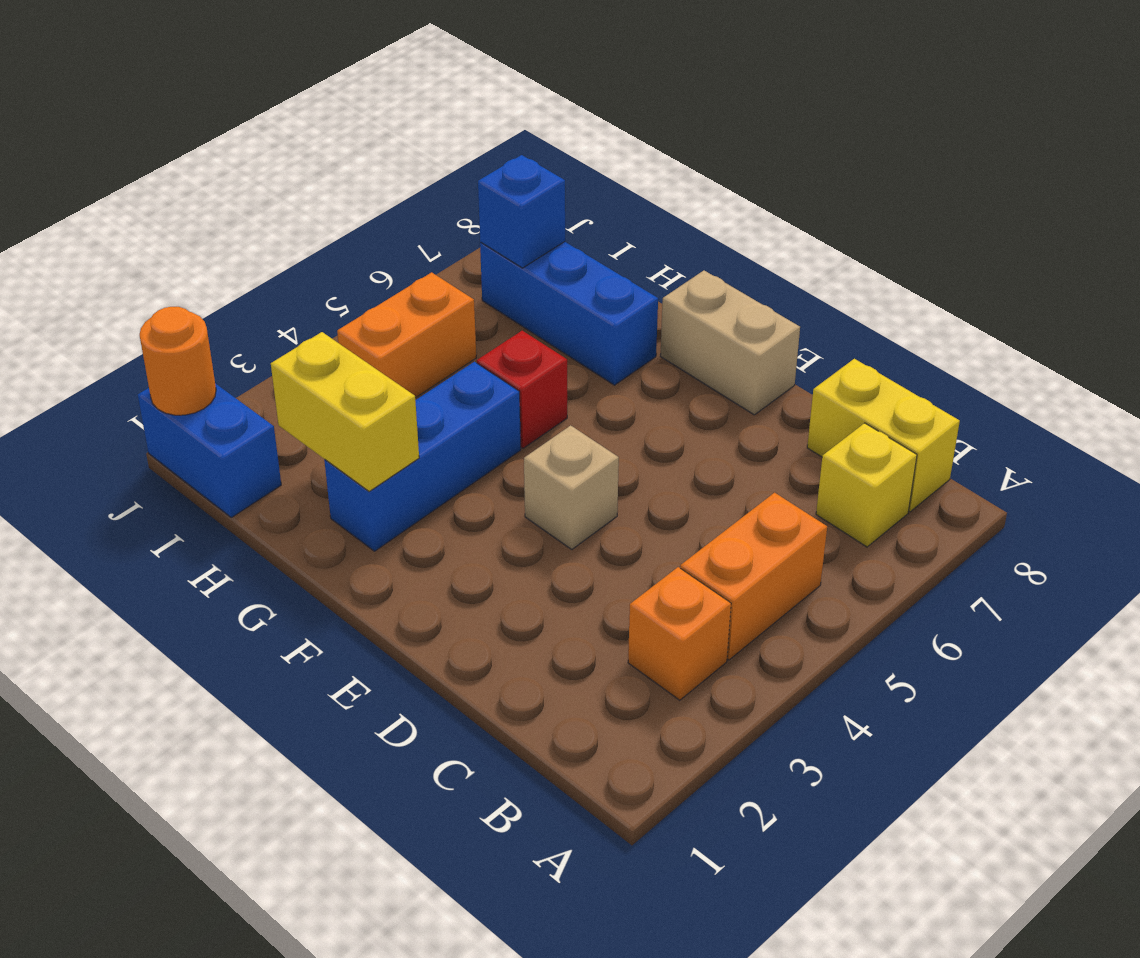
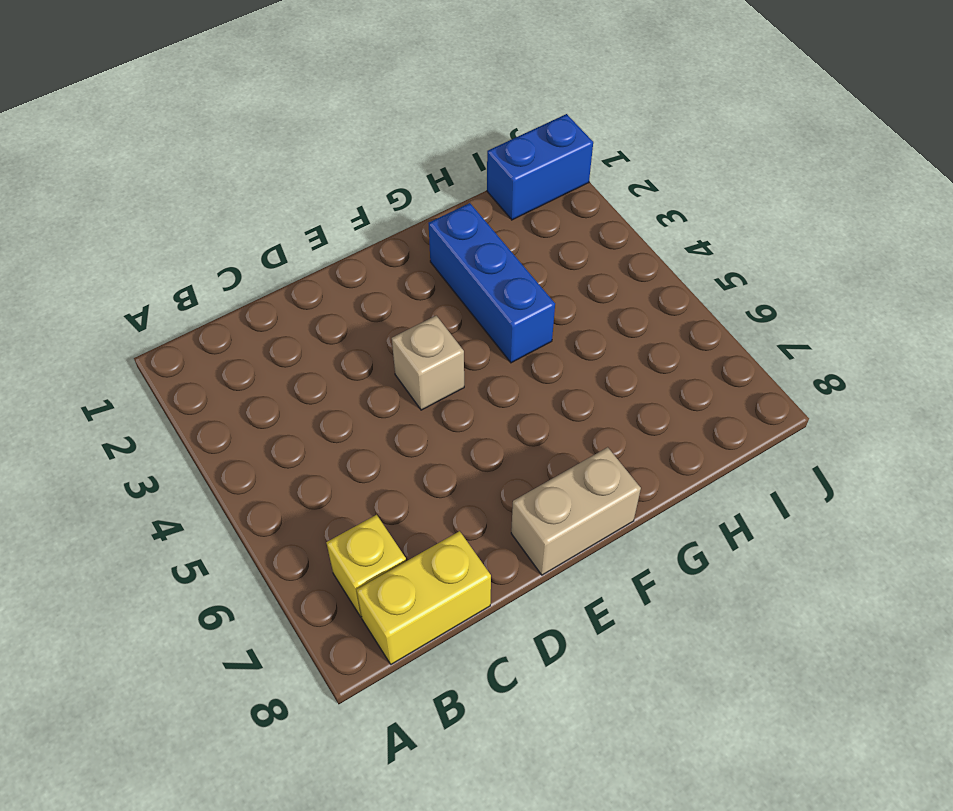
none -> orange 1x1 brick [628,567,731,700]
none -> orange 1x2 brick [680,492,827,660]
none -> red 1x1 brick [477,331,567,448]

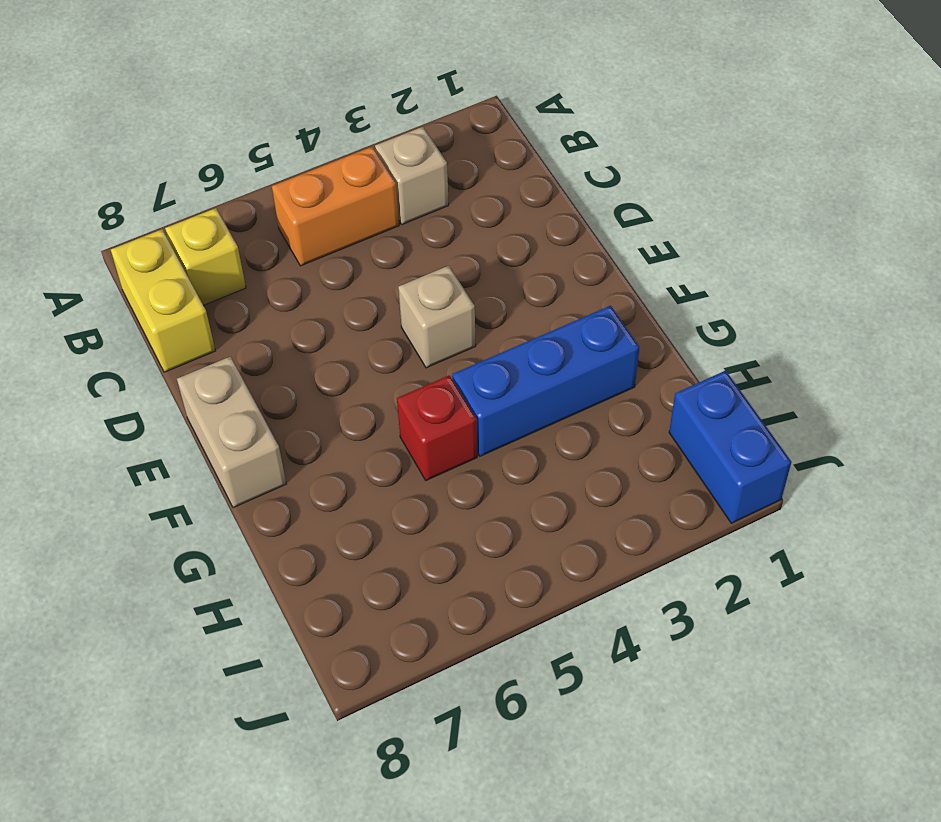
tan 1x1 brick [375,127,449,224] -> orange 1x1 brick [628,567,731,700]
none -> blue 1x3 brick [480,242,658,385]
none -> orange 1x2 brick [337,272,476,398]
none -> yellow 1x2 brick [271,332,419,492]

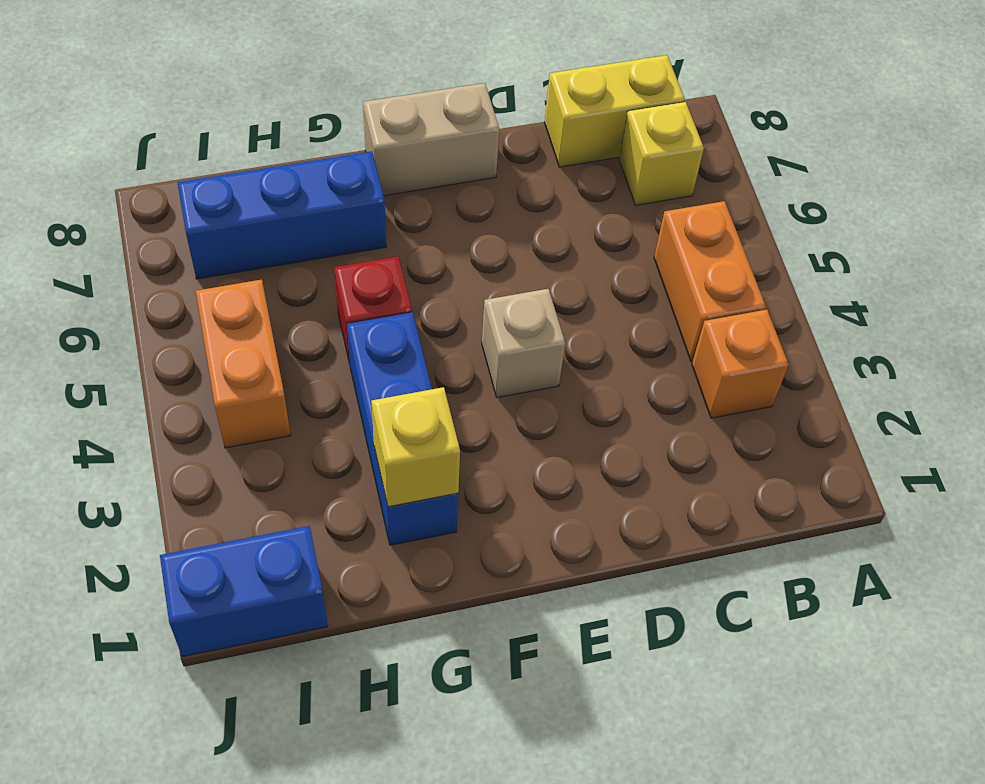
yellow 1x1 brick [371,387,460,507] -> yellow 1x2 brick [271,332,419,492]
none -> blue 1x1 brick [478,155,565,268]
none -> orange 1x1 round brick [140,307,216,415]

